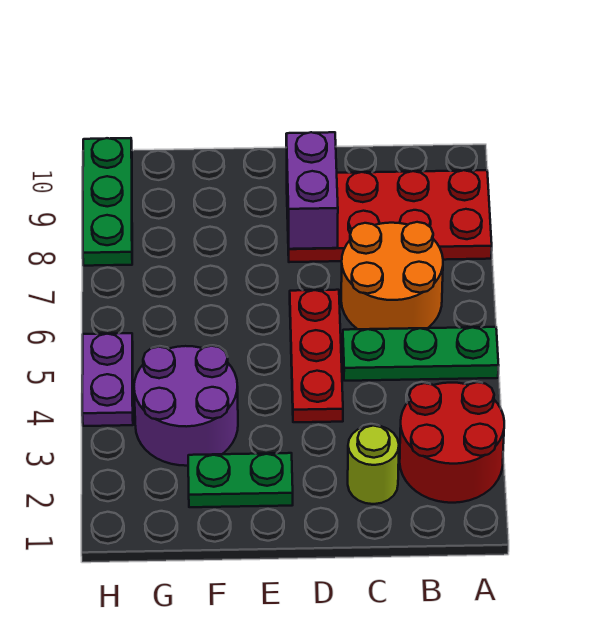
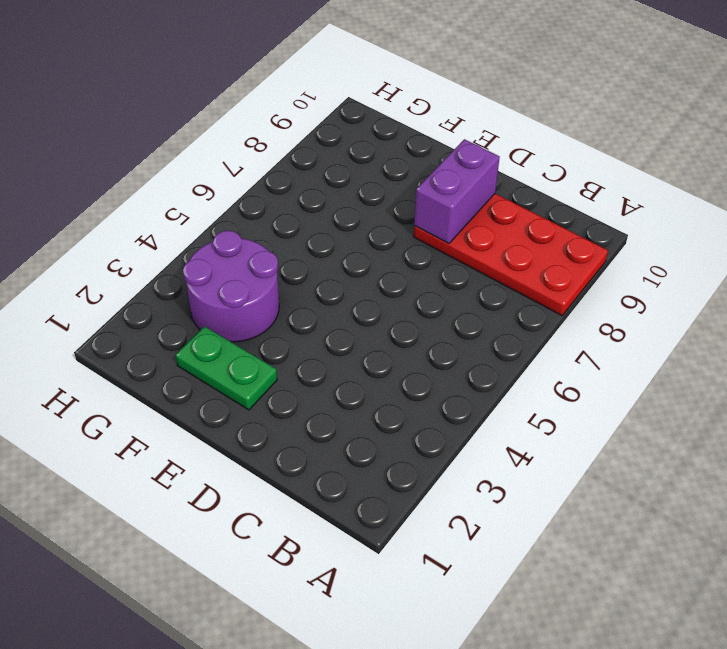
none -> red 2x2 round brick [400,382,504,503]
none -> green 1x3 plate [343,327,499,381]

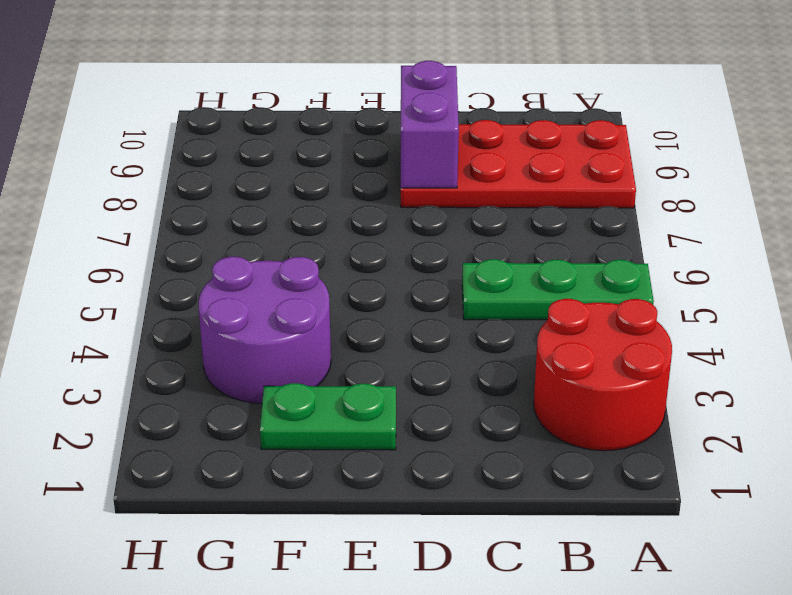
none -> orange 2x2 round brick [341,222,443,329]
none -> lime 1x1 round brick [348,425,399,504]

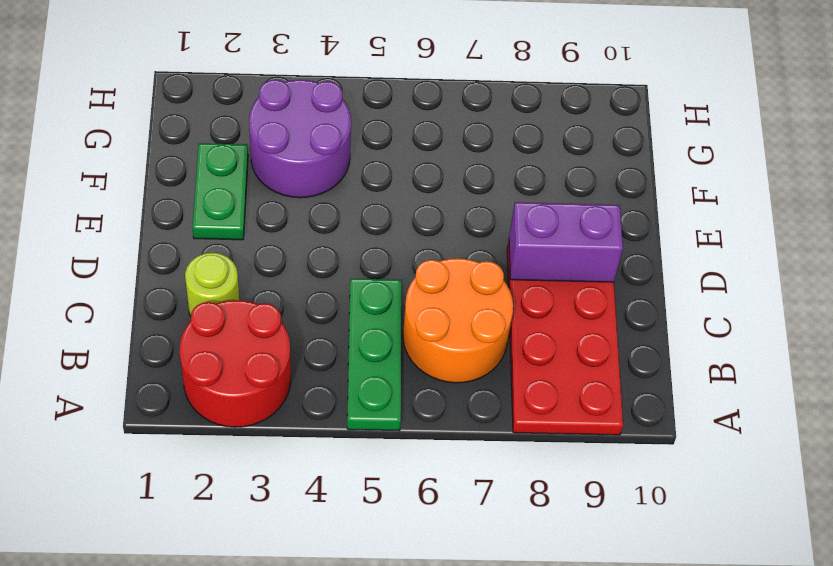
none -> red 1x3 plate [290,290,343,422]
none -> purple 1x2 plate [82,333,133,426]

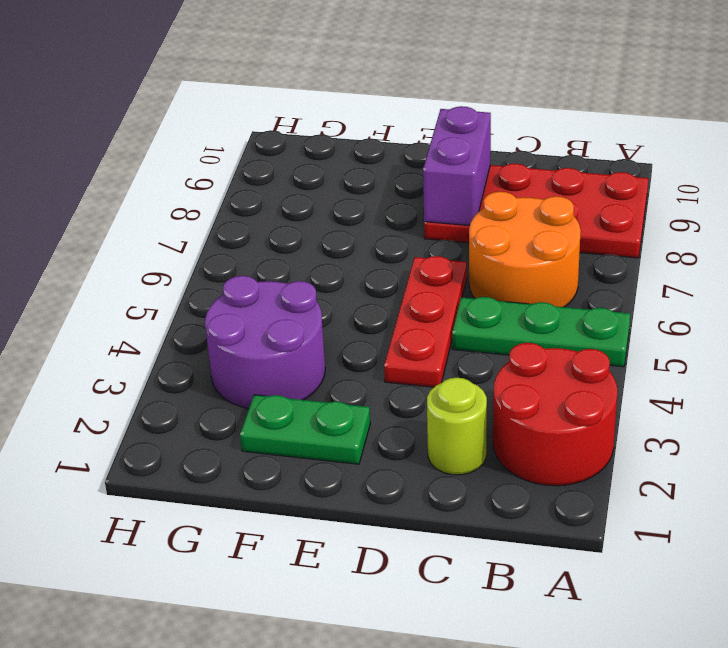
none -> purple 1x2 plate [82,333,133,426]
none -> green 1x3 plate [83,138,132,266]

